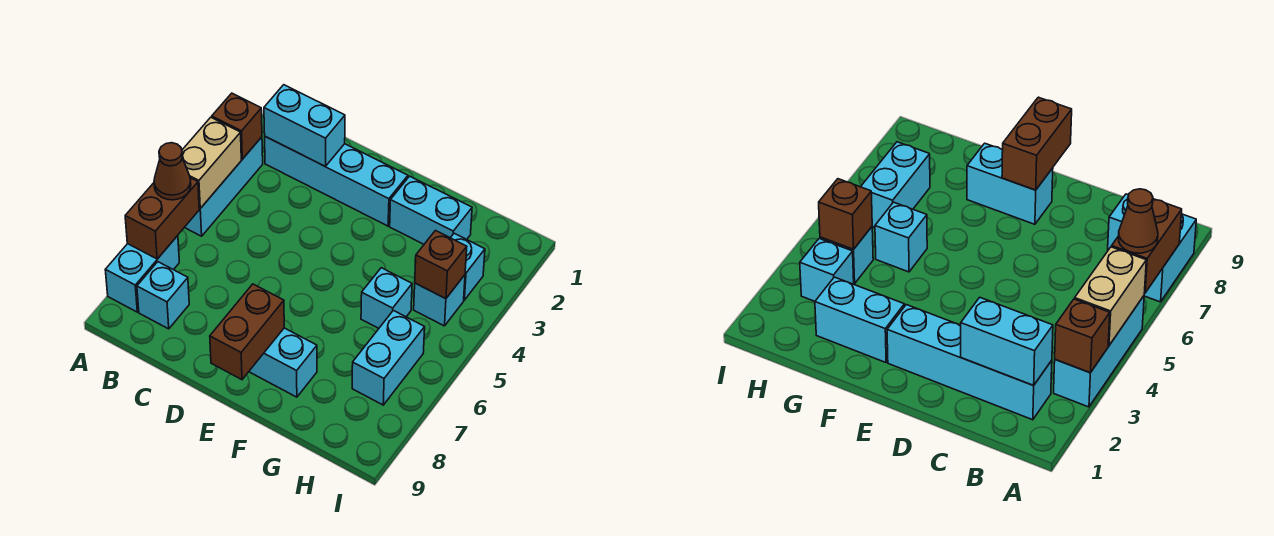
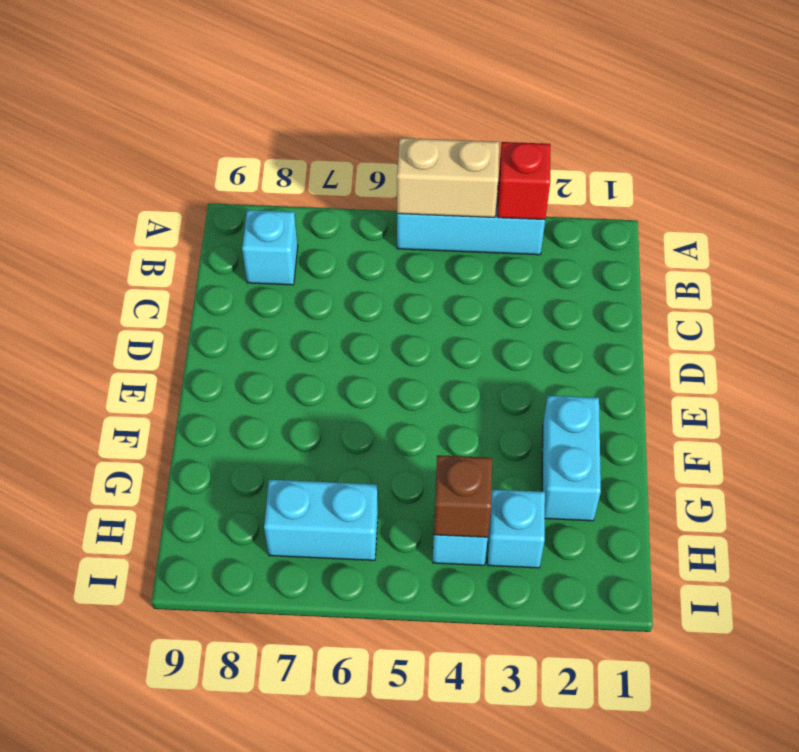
red 1x1 brick [497,142,550,219] -> brown 1x1 brick [212,93,262,159]
none -> cyan 1x2 brick [105,236,179,312]
none -> cyan 1x4 brick [265,137,408,226]
none -> cyan 1x2 brick [249,328,317,397]

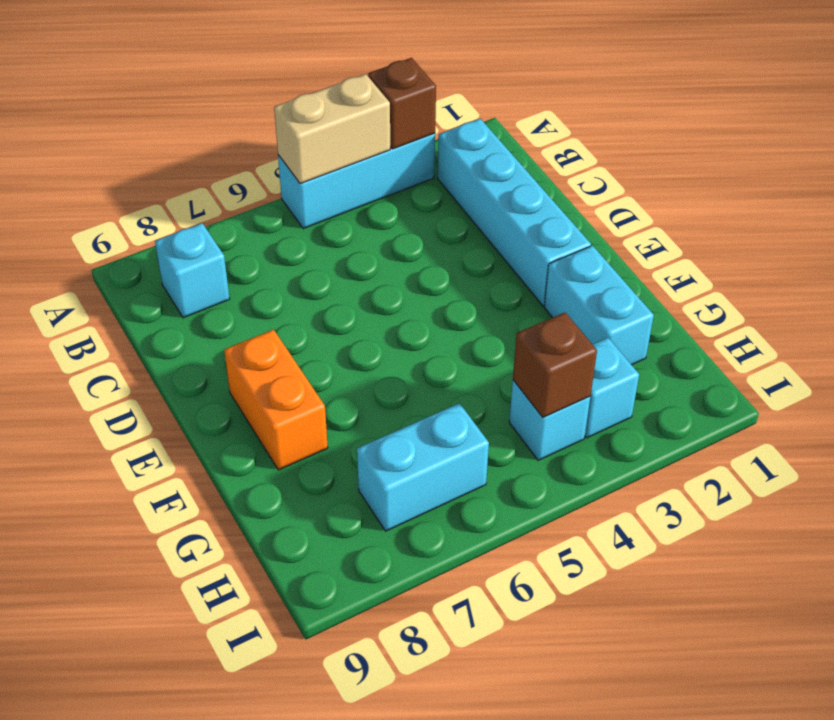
orange 1x2 brick [224,329,328,470] -> cyan 1x2 brick [249,328,317,397]
none -> cyan 1x2 brick [105,236,179,312]
none -> cyan 1x1 brick [361,268,412,328]
none -> brown 1x2 brick [125,178,200,259]

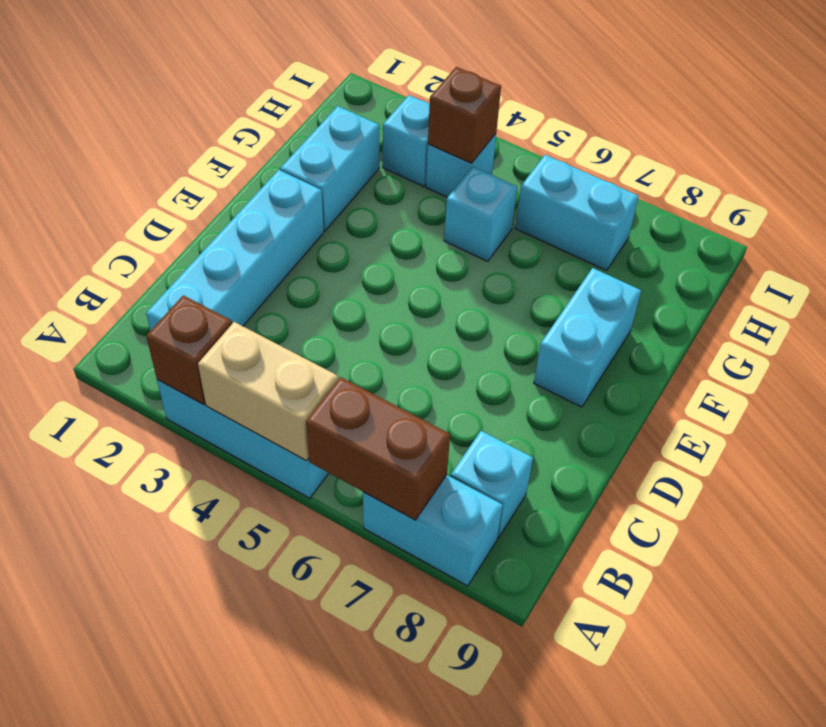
none -> cyan 1x2 brick [264,85,345,166]
none -> brown 1x2 brick [210,284,284,380]
none -> brown 1x1 cone [154,143,191,200]

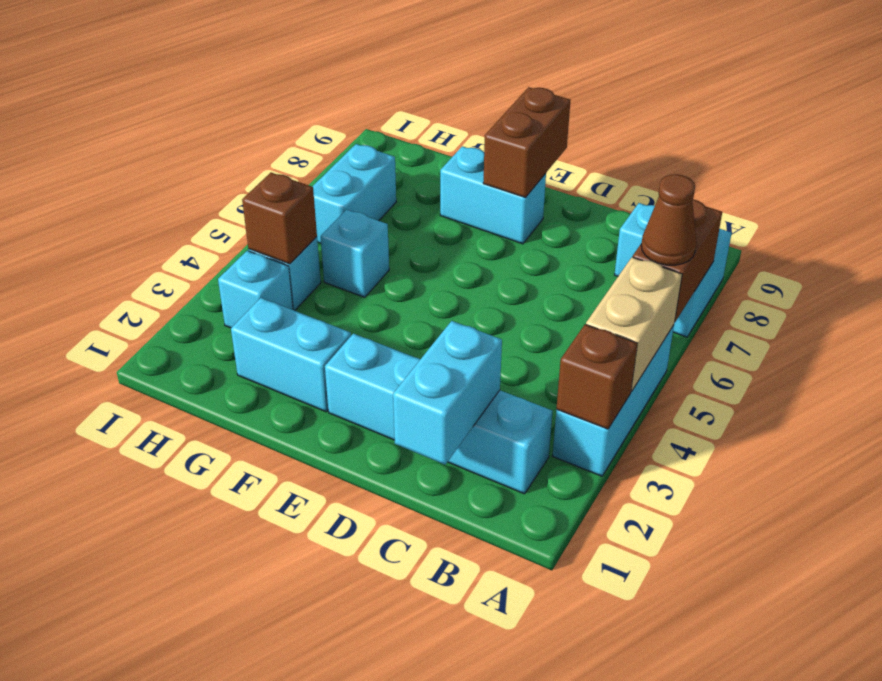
cyan 1x2 brick [393,321,502,464] -> cyan 1x2 brick turned to [264,85,345,166]

